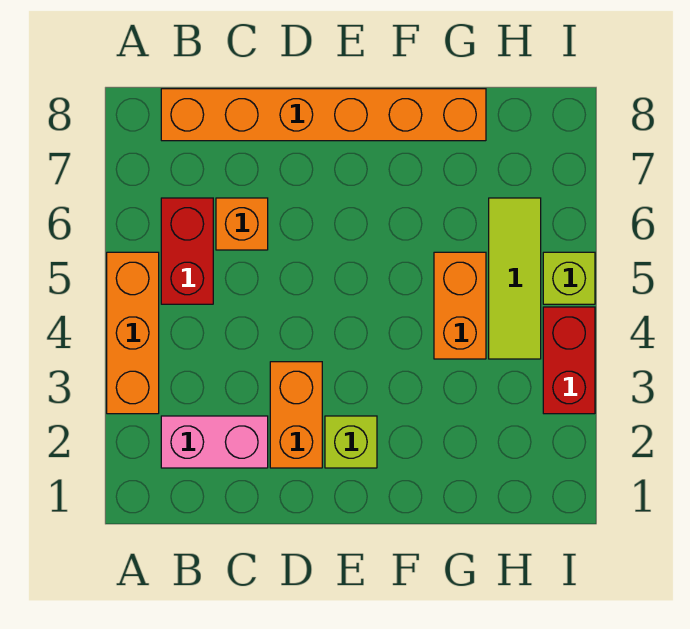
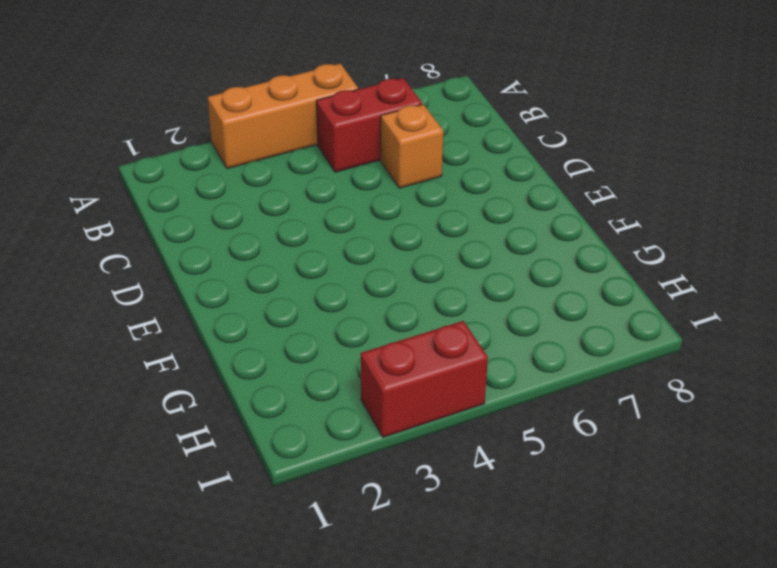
none -> pink 1x2 brick [161,416,268,468]
none -> orange 1x6 brick [161,89,486,141]

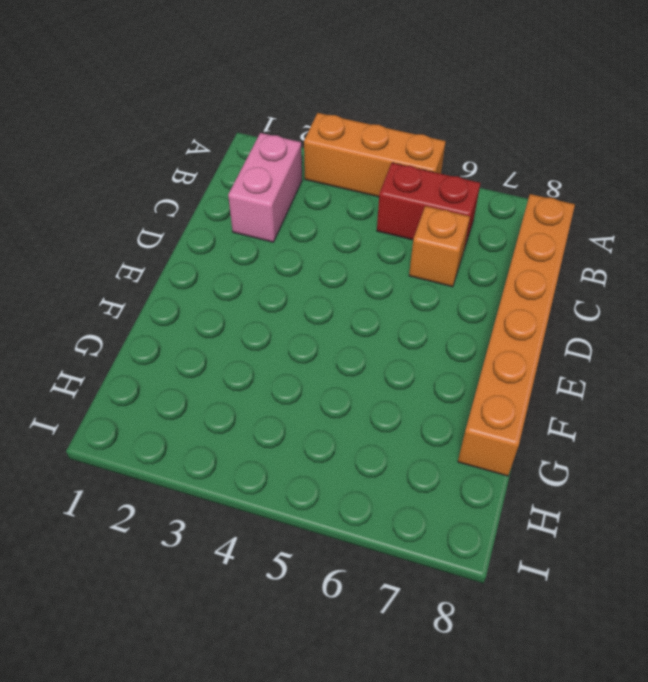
none -> orange 1x2 brick [270,362,322,468]
none -> lime 1x1 brick [325,416,377,468]

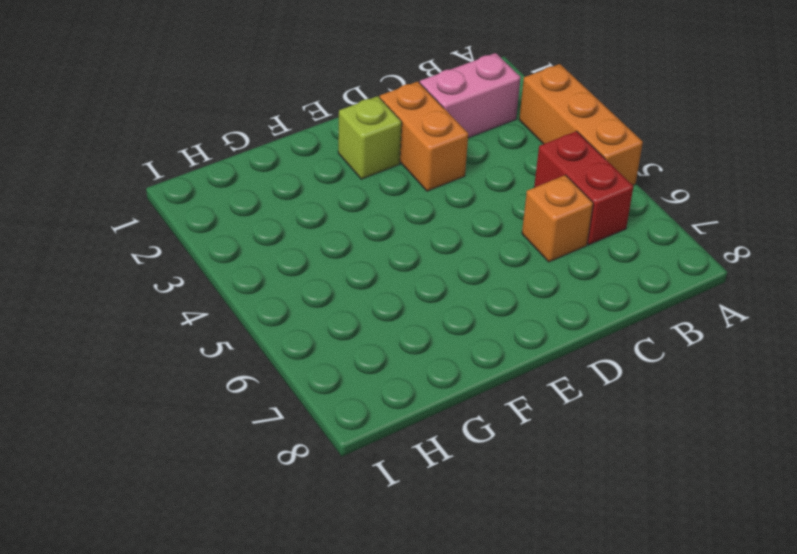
none -> orange 1x6 brick [161,89,486,141]
none -> orange 1x2 brick [434,252,486,359]

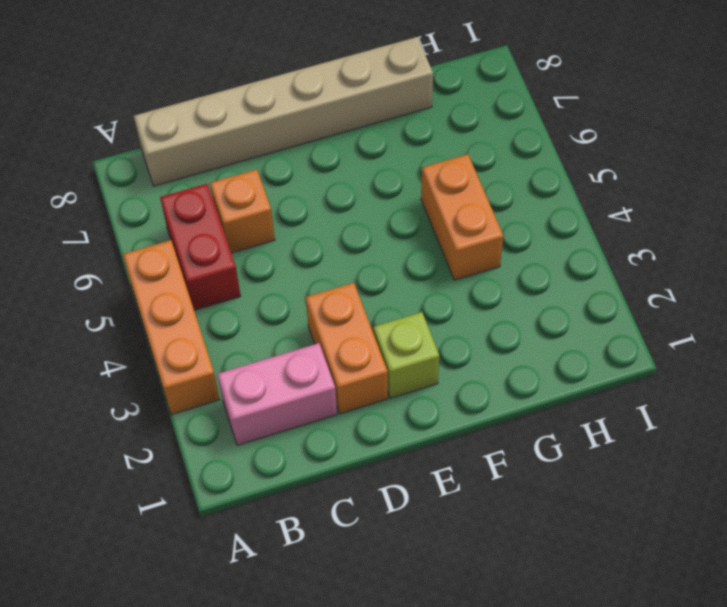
tan 1x6 brick [134,37,433,186] -> orange 1x6 brick [161,89,486,141]
none -> lime 1x3 tile [489,198,541,359]
none -> red 1x2 brick [543,307,595,414]

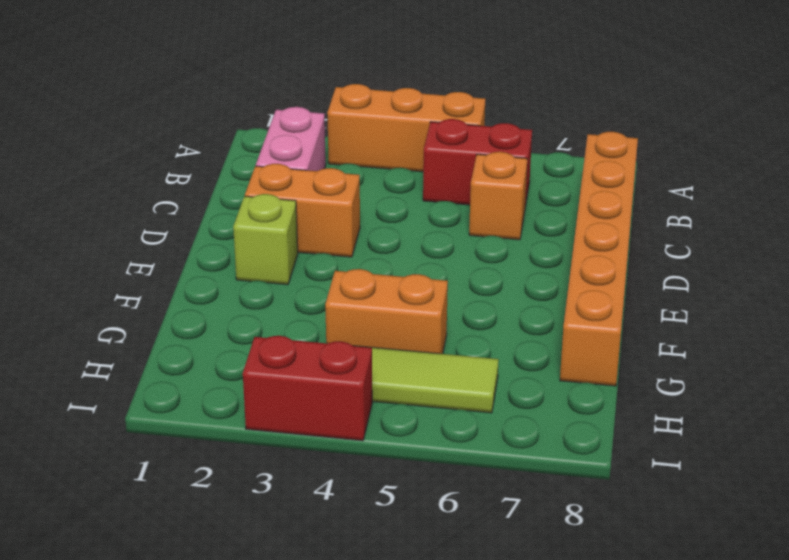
none -> lime 1x1 brick [543,252,595,304]

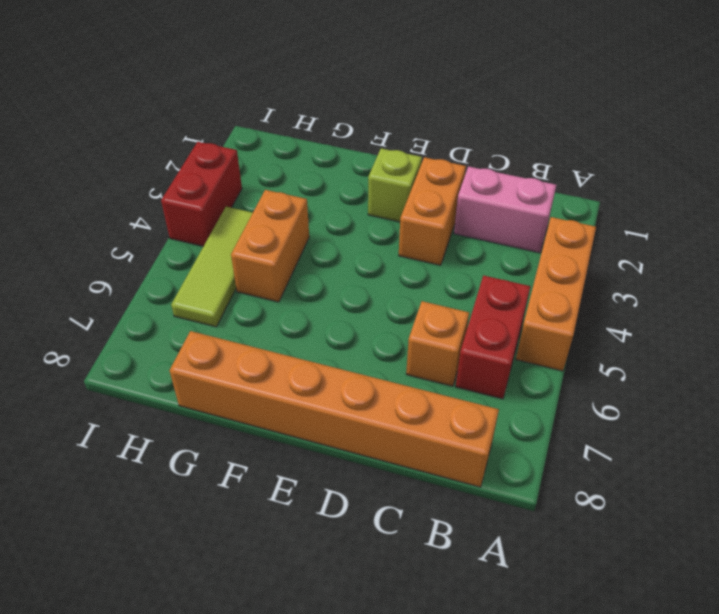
none -> lime 1x1 brick [543,252,595,304]

